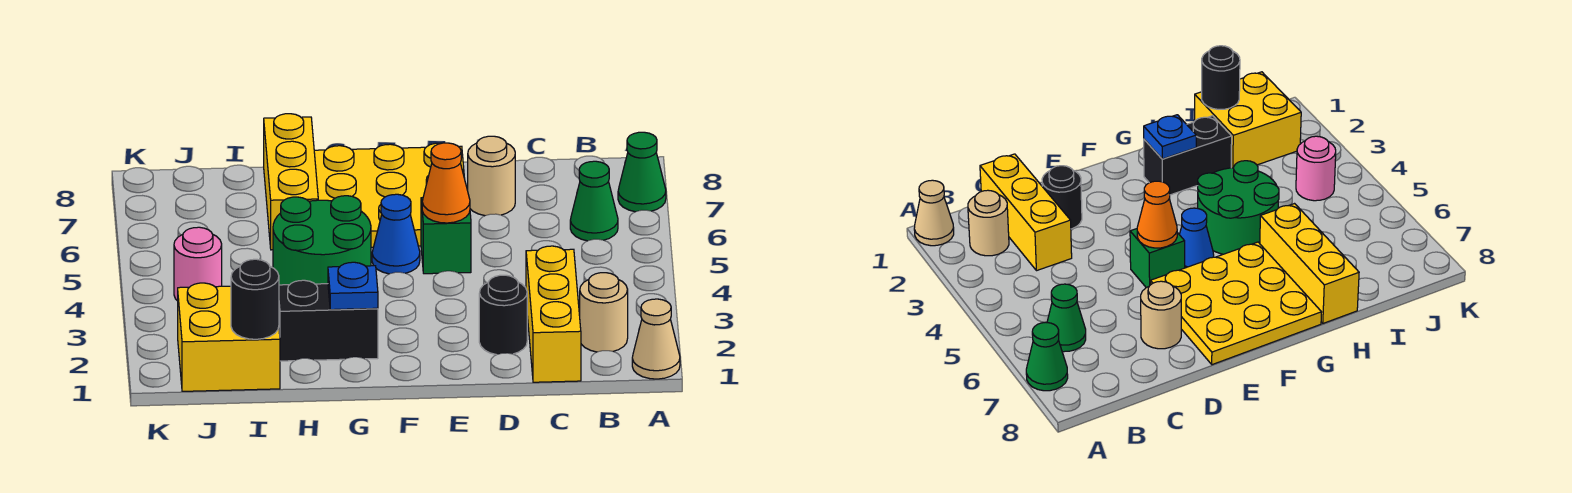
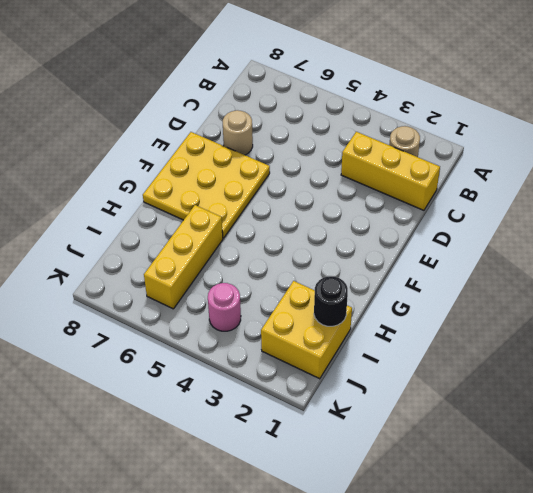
yellow 1x3 brick [144,205,223,309] -> yellow 1x3 brick turned to [264,114,318,250]
none -> tan 1x1 cone [632,299,680,379]
none -> green 1x1 cone [618,132,666,212]
none -> green 1x1 cone [570,161,618,241]

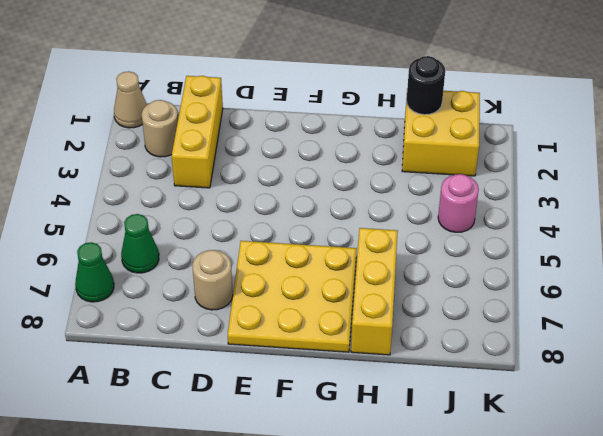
none -> black 1x1 round brick [479,275,527,355]
none -> green 1x1 brick [421,198,471,274]
none -> blue 1x1 cone [372,194,420,274]

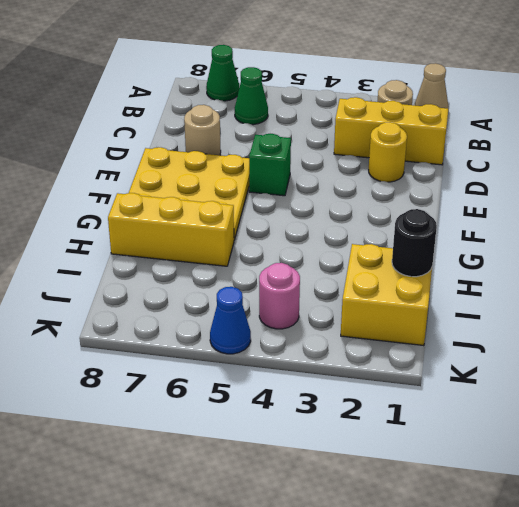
yellow 1x1 round brick [369,122,407,182] -> black 1x1 round brick [479,275,527,355]
blue 1x1 cone [210,287,251,354] -> blue 1x1 cone moved to [372,194,420,274]
none -> black 1x2 brick [279,280,378,361]
none -> green 2x2 round brick [273,196,371,285]
none -> orange 1x1 cone [422,143,470,223]

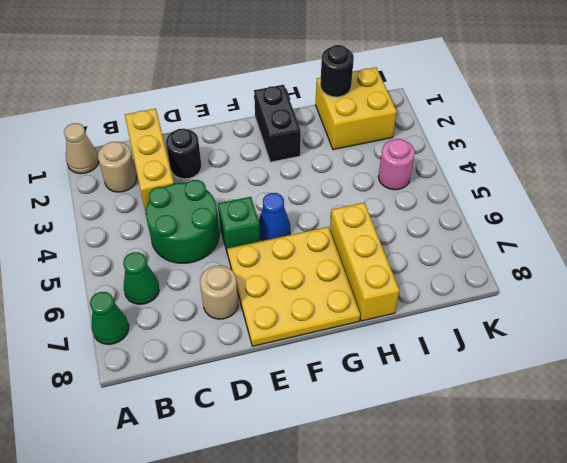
green 2x2 round brick [146,180,219,263] -> green 2x2 round brick moved to [273,196,371,285]
black 1x2 brick [254,85,301,162] -> black 1x2 brick turned to [279,280,378,361]
none -> orange 1x1 cone [422,143,470,223]
none -> blue 1x1 plate [328,262,378,310]

